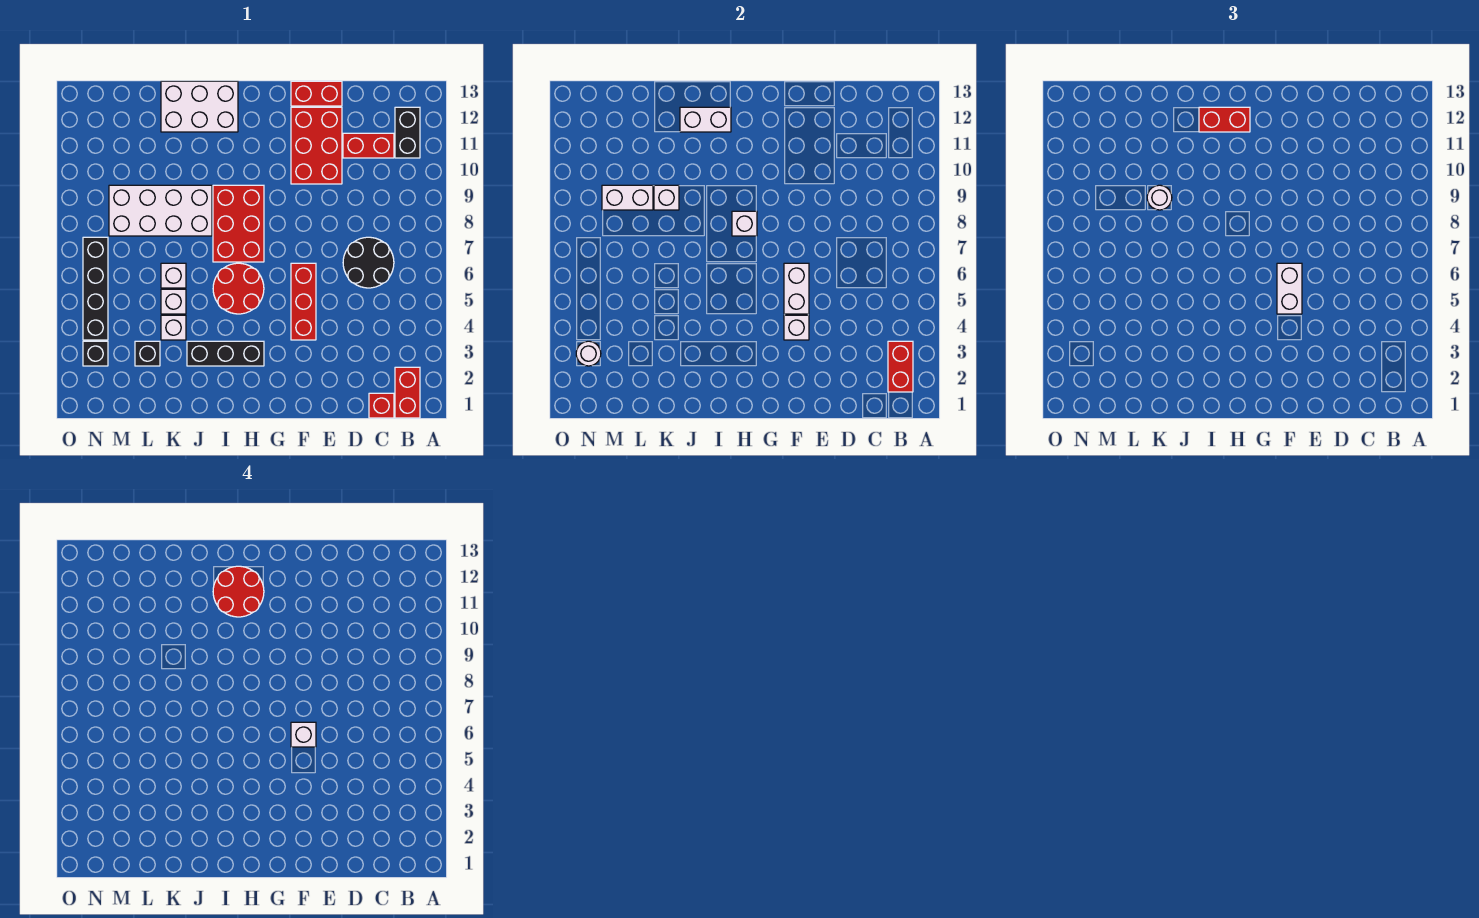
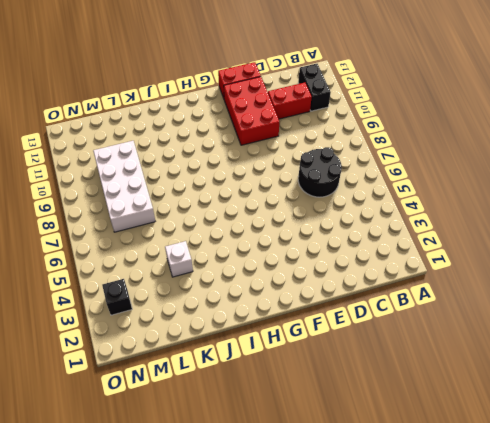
white 2x4 brick [93,141,155,232] -> white 2x4 brick turned to [109,185,212,236]
none -> red 1x2 brick [395,367,420,418]
none -> red 1x1 brick [369,393,394,418]
none -> red 1x3 brick [291,263,316,340]
none -> black 1x3 brick [187,341,264,366]

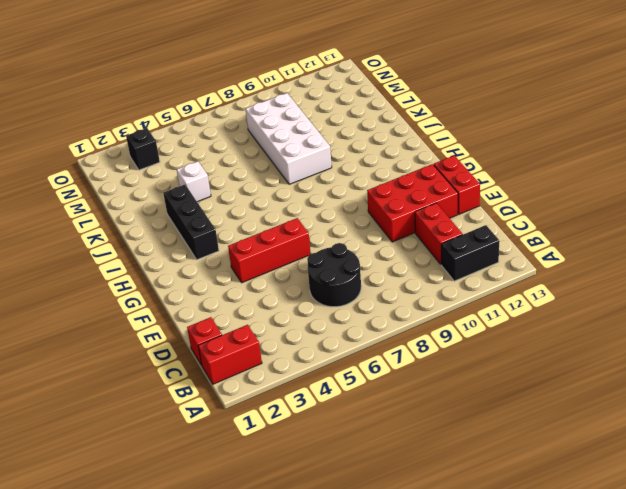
none -> red 2x2 round brick [213,263,264,314]
none -> red 2x3 brick [213,185,264,262]
none -> white 2x3 brick [161,81,238,132]
none -> white 1x1 brick [161,289,186,314]

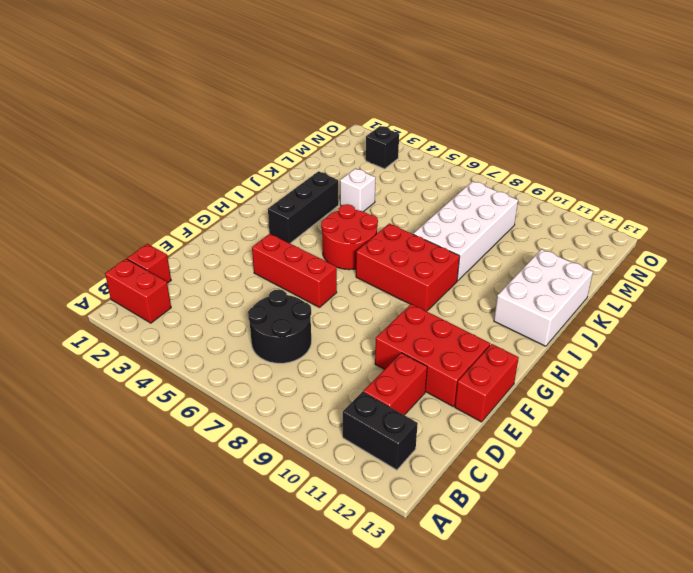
none -> white 1x1 brick [161,289,186,314]
none -> white 1x1 brick [161,263,186,288]
none -> black 1x1 brick [135,341,160,366]
none -> black 1x4 brick [83,237,108,340]

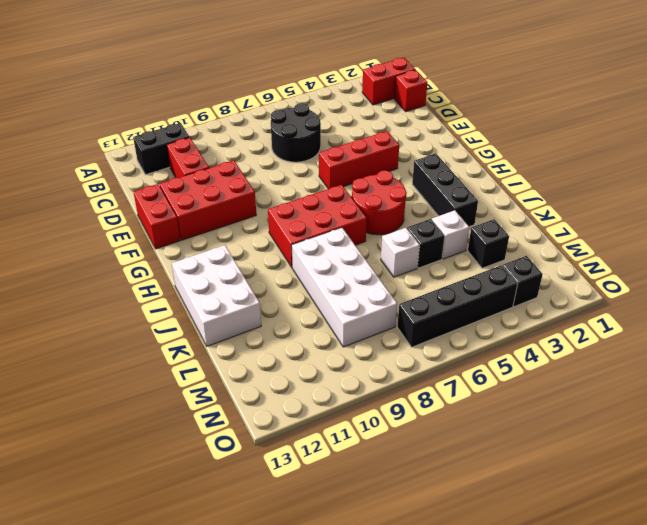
black 1x1 brick [407,219,445,268] -> white 1x1 brick [161,289,186,314]
none -> red 1x2 brick [888,341,913,392]
none -> white 1x1 brick [784,315,809,340]
none -> white 1x2 brick [784,263,809,314]
none -> white 1x1 brick [732,211,757,236]

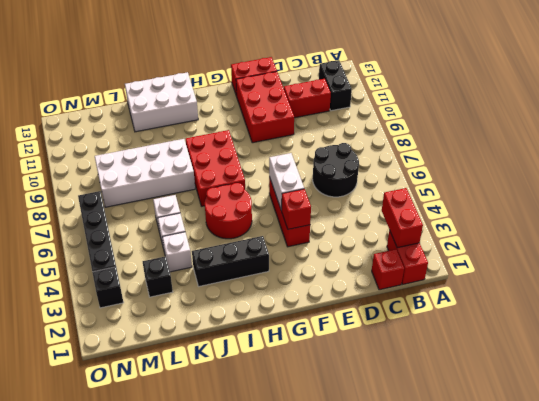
red 1x1 brick [281,189,311,229] -> white 1x1 brick [784,315,809,340]
none -> white 1x1 brick [732,211,757,236]
none -> white 1x2 brick [680,107,731,132]
none -> white 1x1 brick [654,185,679,210]
none -> white 1x2 brick [602,185,653,210]

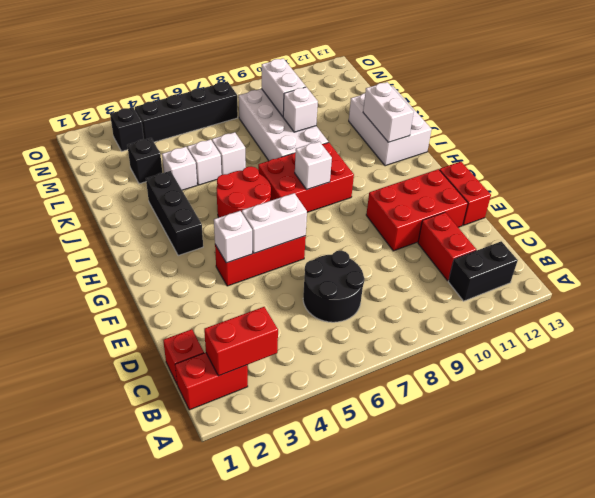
none -> white 1x1 round brick [576,341,601,366]
none -> white 1x2 brick [1277,263,1302,314]
none -> red 1x2 brick [1199,107,1250,132]
none -> white 1x1 round brick [1147,185,1172,210]

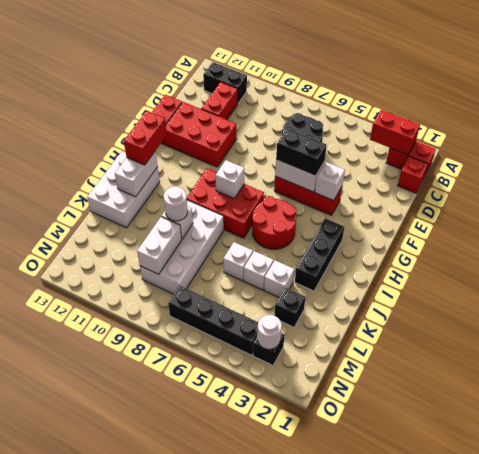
black 1x2 brick [276,129,327,176] -> white 1x2 brick [1277,263,1302,314]
none -> white 1x1 brick [291,722,316,747]
none -> red 2x2 round brick [213,566,264,617]

